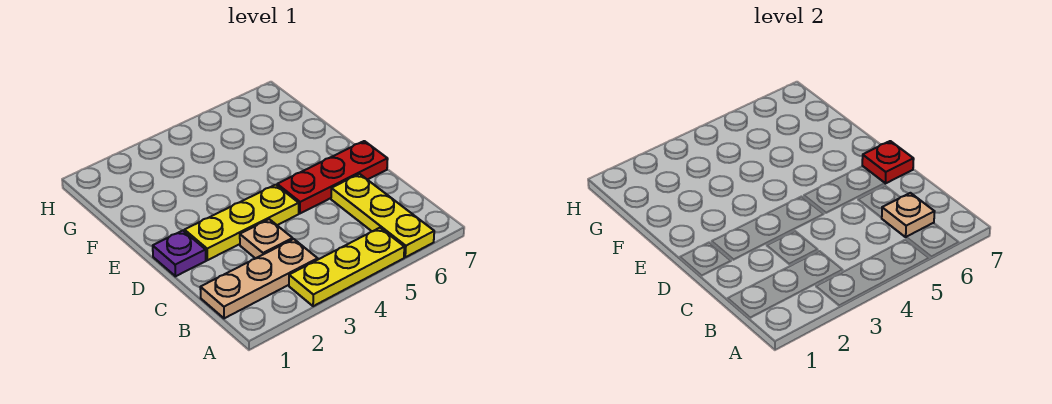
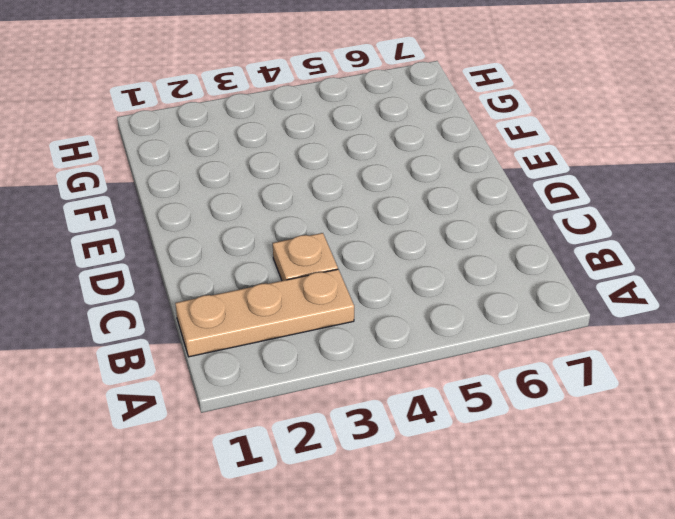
none -> yellow 1x3 plate [289,228,404,306]
none -> yellow 1x3 plate [331,174,434,257]

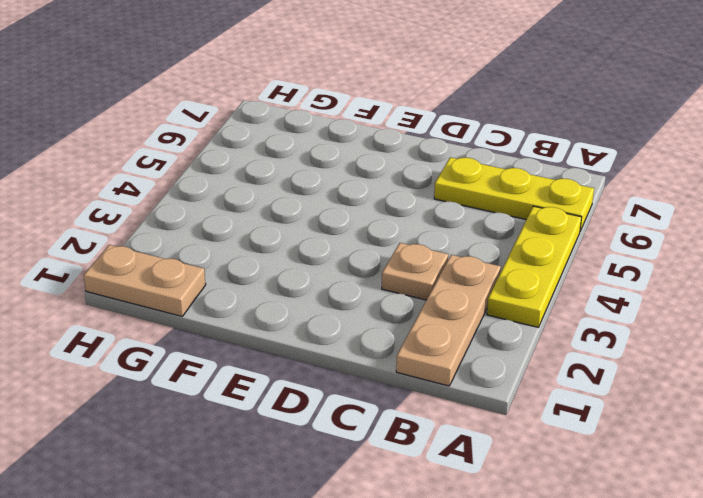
tan 1x2 plate [84,245,206,316] -> none
none -> purple 1x1 plate [153,230,206,276]
none -> yellow 1x3 plate [185,185,299,260]

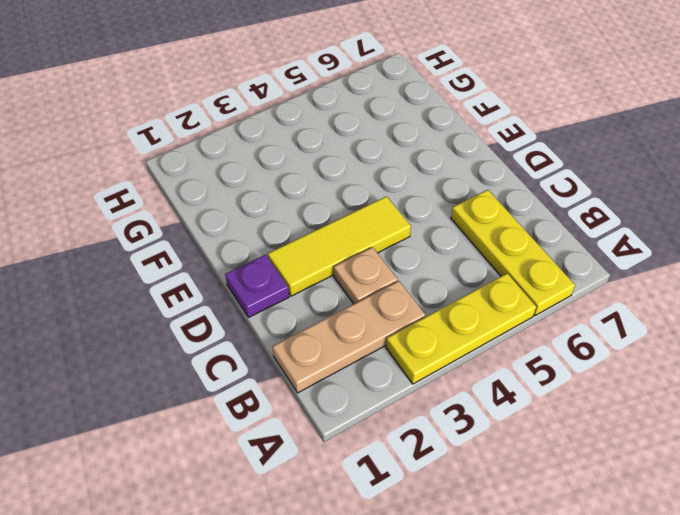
yellow 1x3 tile [268,196,411,296] -> yellow 1x3 plate [185,185,299,260]
none -> red 1x3 plate [277,141,388,213]
none -> tan 1x1 plate [882,193,935,237]

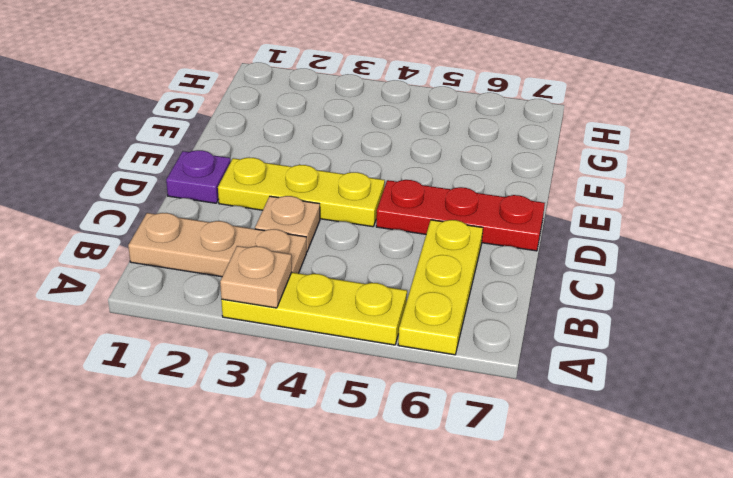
tan 1x1 plate [220,246,292,308] -> tan 1x1 plate moved to [882,193,935,237]
none -> red 1x1 plate [862,141,914,184]

